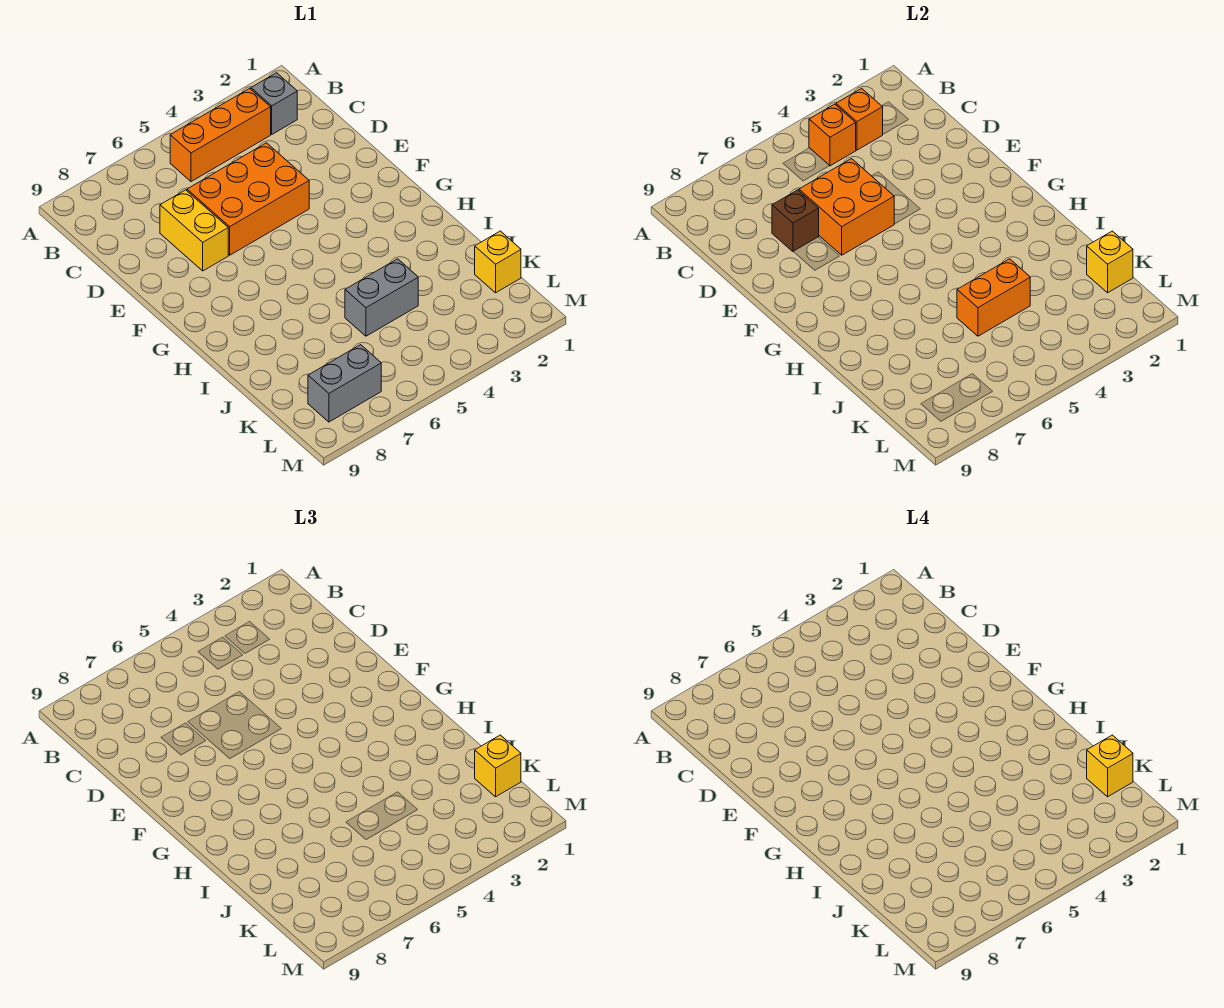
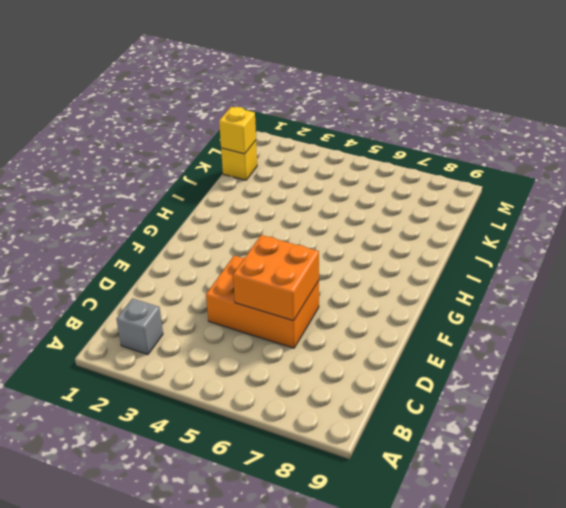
none -> orange 1x3 brick [170,88,271,182]
none -> yellow 1x2 brick [160,190,228,271]
none -> grey 1x2 brick [345,259,418,336]

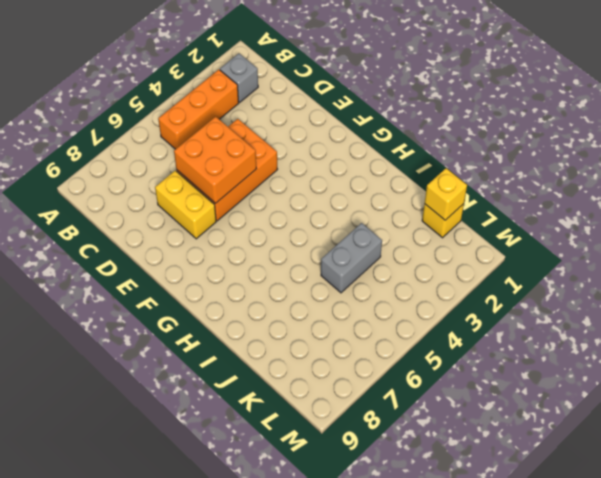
none -> grey 1x2 brick [308,345,381,422]
none -> orange 1x1 brick [836,88,883,150]
none -> orange 1x1 brick [809,104,856,166]

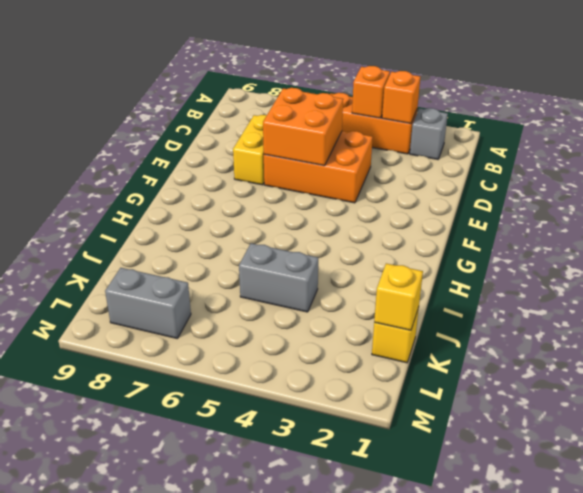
none -> brown 1x1 brick [772,190,819,252]
none -> orange 1x2 brick [957,259,1030,336]
none -> yellow 1x1 brick [475,735,521,797]

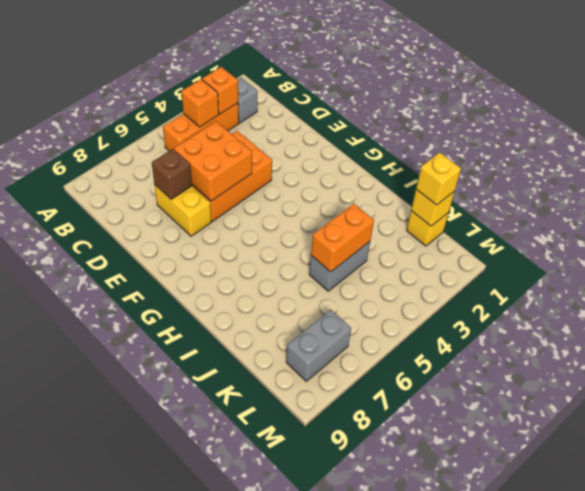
none -> yellow 1x1 brick [1087,735,1133,797]

